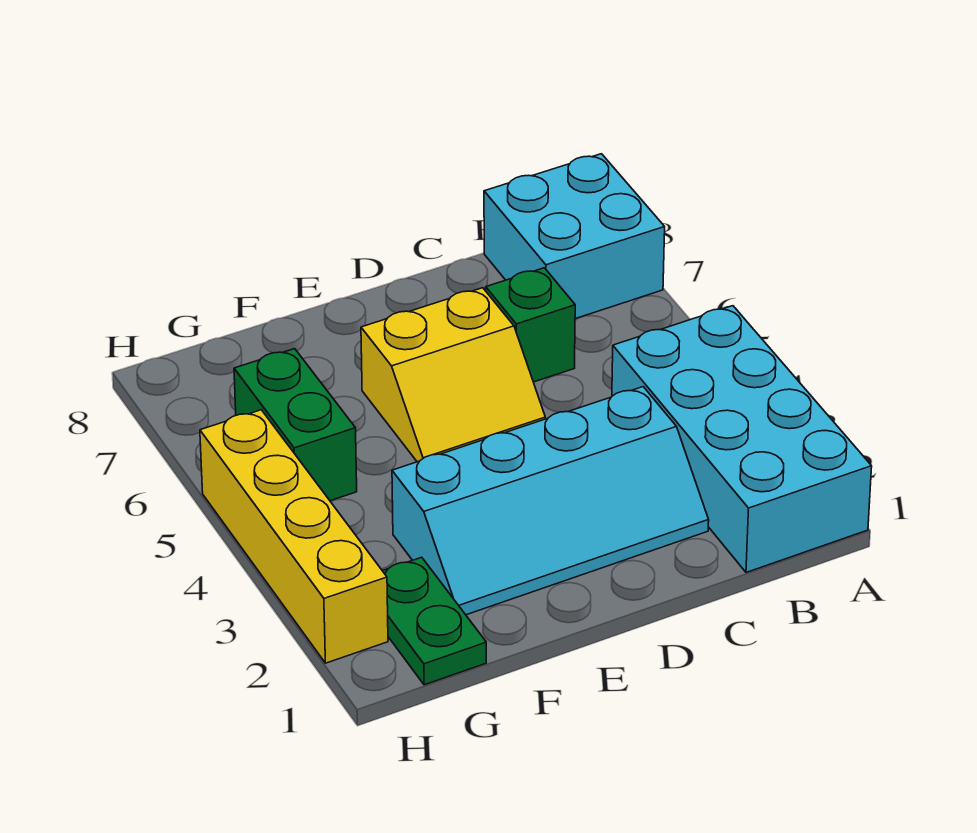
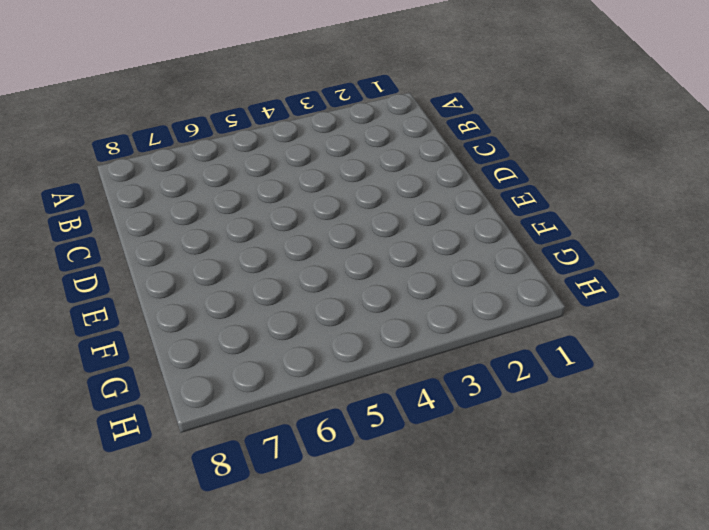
none -> cyan 2x4 brick [612,306,872,572]
none -> cyan 2x2 brick [484,154,665,319]

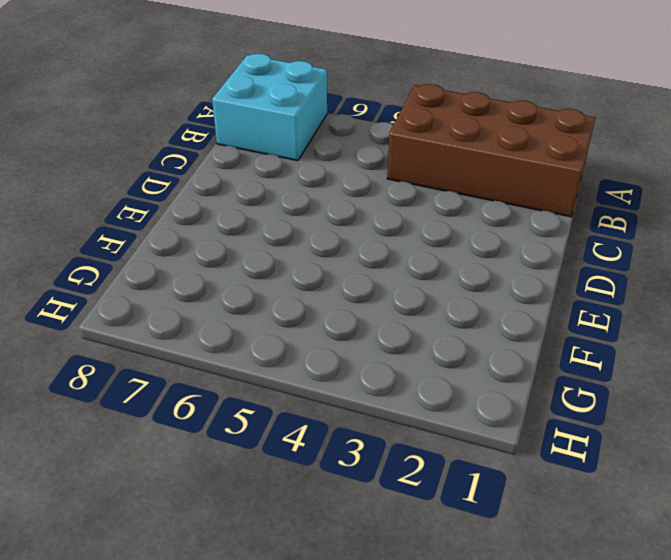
brown 2x4 brick [387,84,595,217] -> cyan 2x4 brick [612,306,872,572]
none -> cyan 2x4 slope [392,387,709,615]
none -> green 1x1 brick [486,268,575,382]

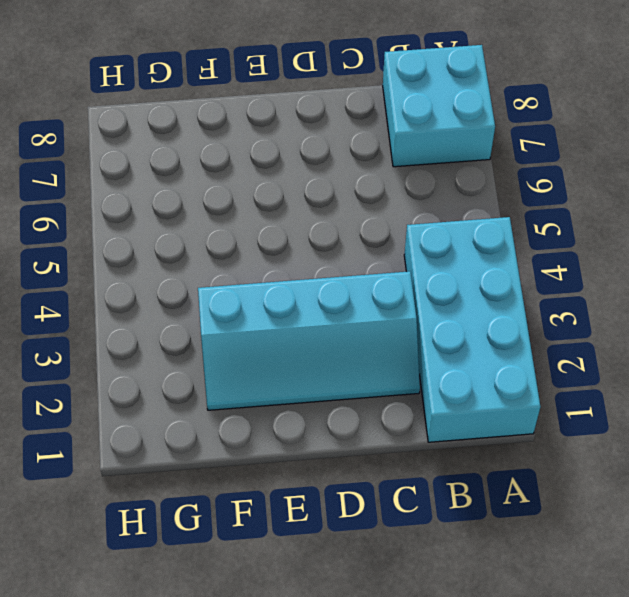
none -> green 1x1 brick [486,268,575,382]
none -> yellow 2x2 slope [361,288,545,462]

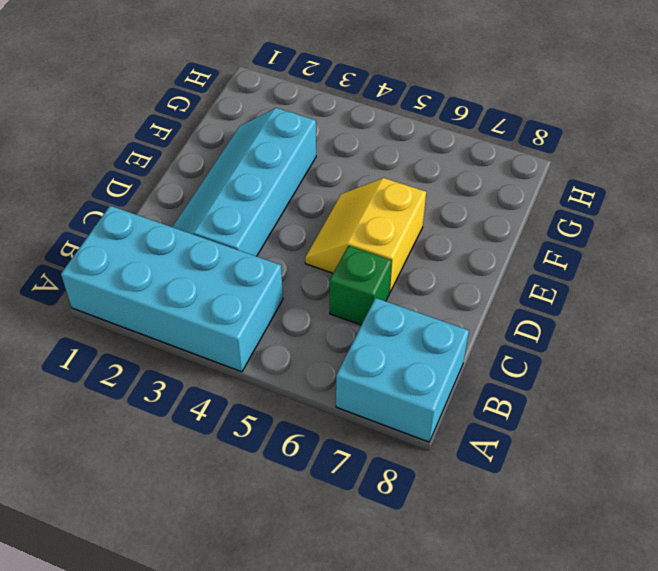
none -> green 1x2 plate [383,557,486,685]
none -> green 1x2 brick [234,349,357,501]

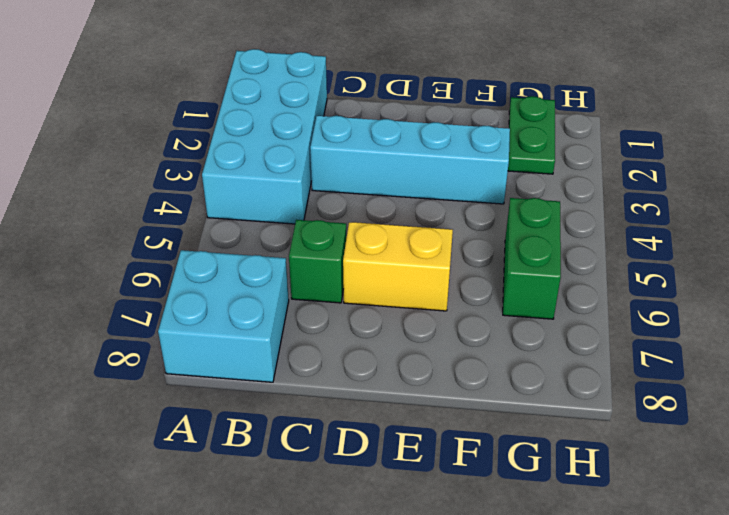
none -> yellow 1x4 brick [200,410,388,663]

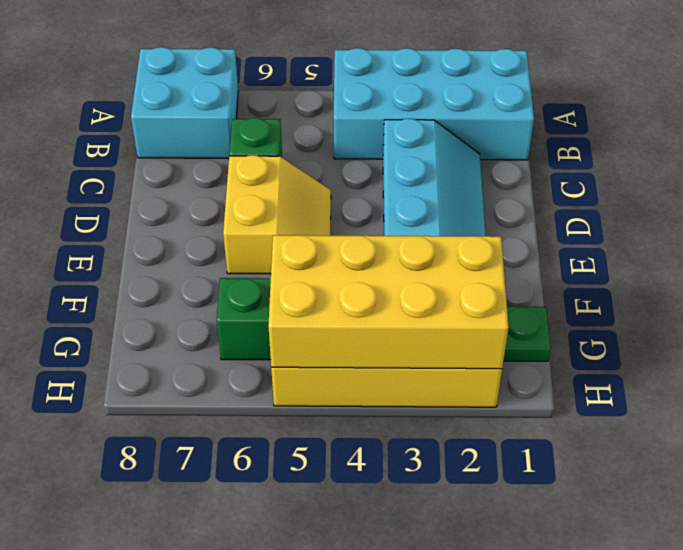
yellow 2x4 brick [268,235,509,369] -> none

